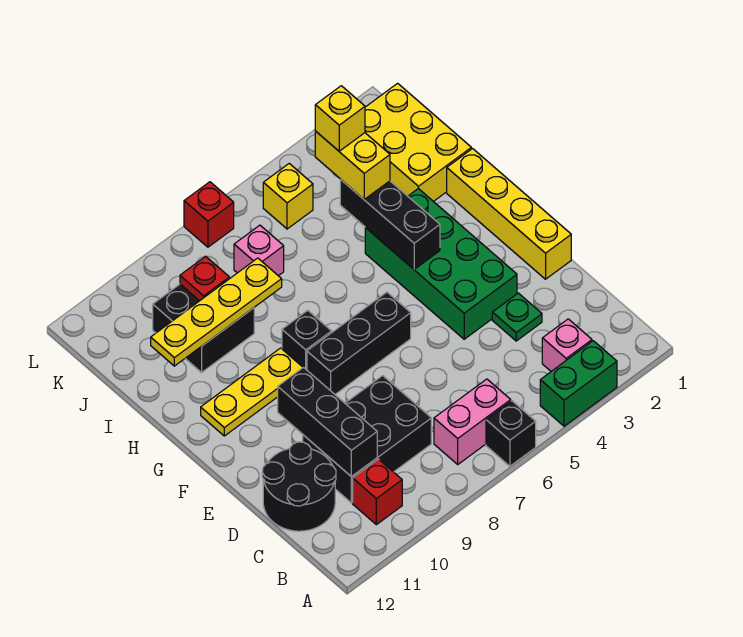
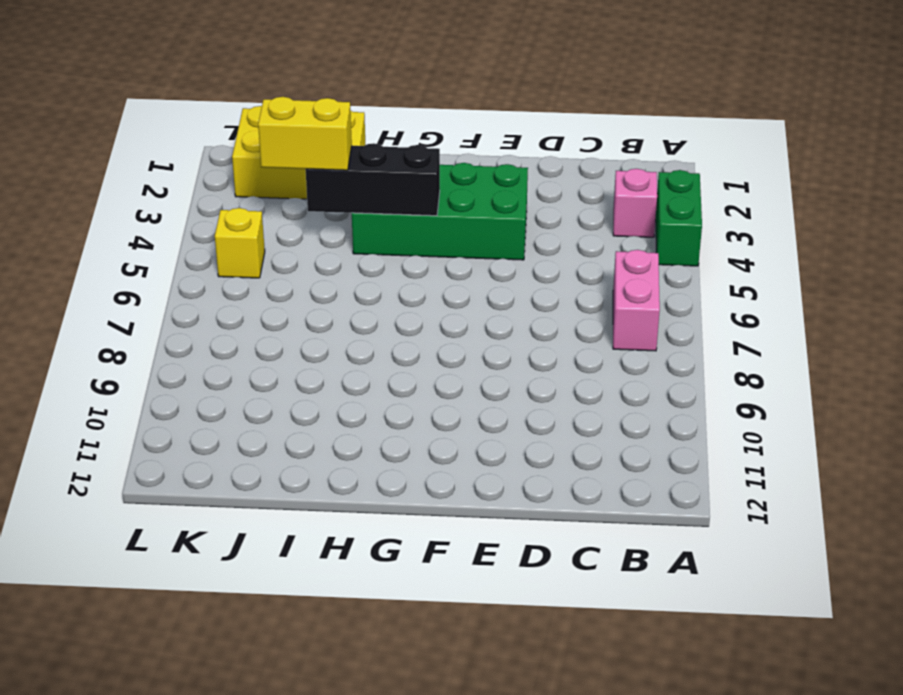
none -> black 1x1 brick [486,401,536,466]
none -> red 1x1 brick [353,459,402,525]
none -> black 2x3 brick [303,376,431,503]

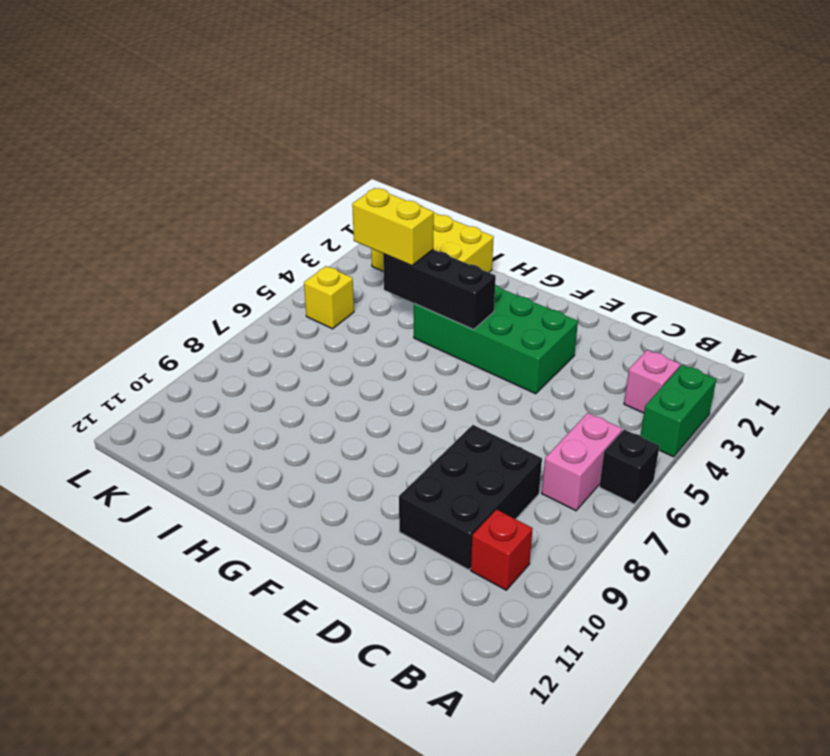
none -> black 2x2 round brick [262,442,336,531]
none -> green 1x1 plate [492,293,542,341]
none -> yellow 1x4 brick [447,149,571,279]

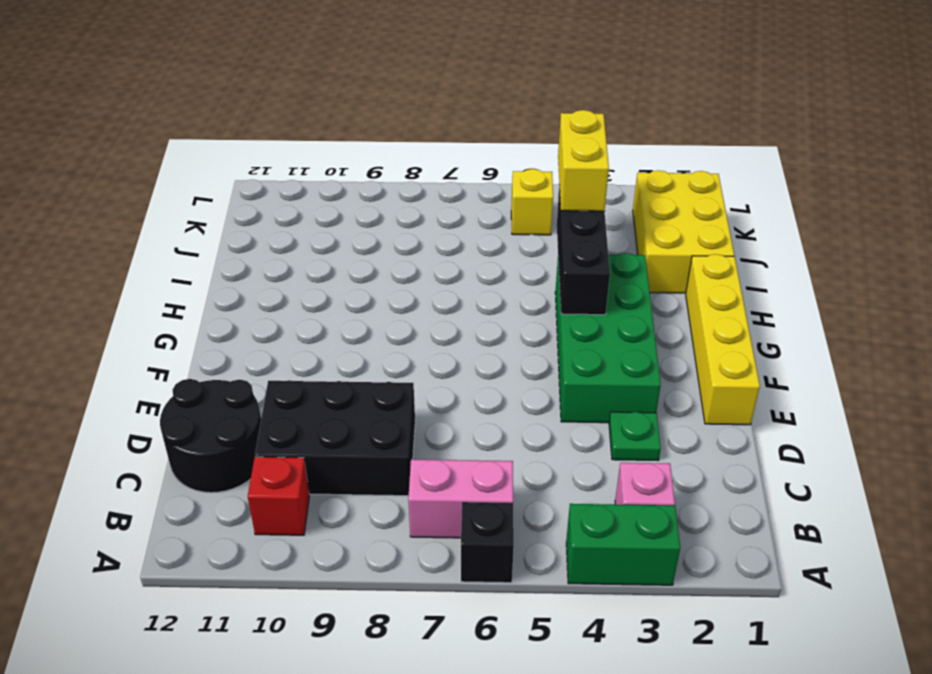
none -> black 1x3 brick [307,292,411,394]
none -> black 1x1 brick [282,310,332,370]
none -> yellow 1x3 plate [201,348,303,436]

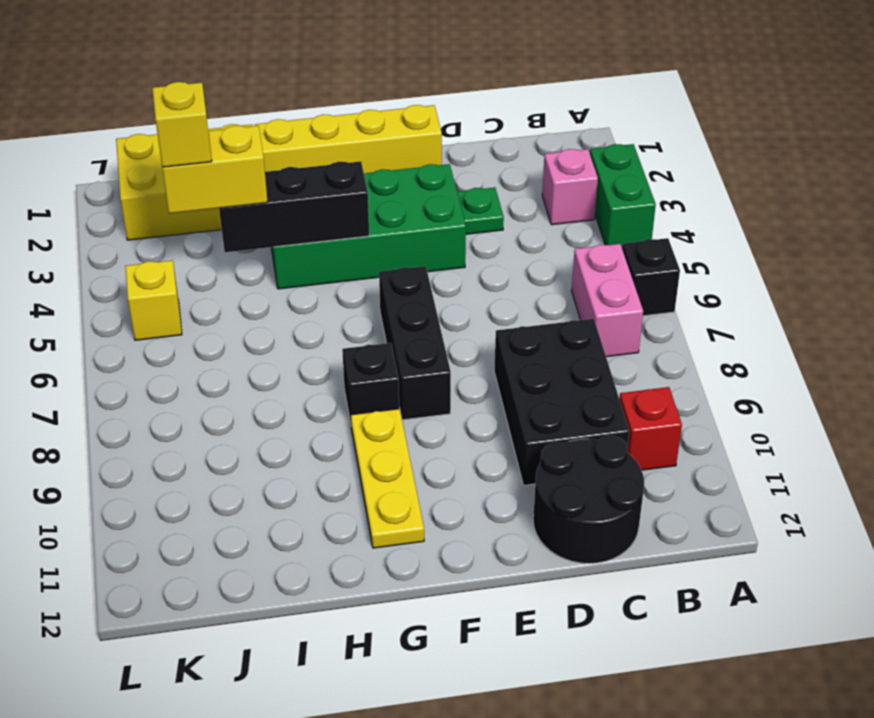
none -> black 2x2 brick [153,284,254,372]
none -> pink 1x1 brick [234,225,284,276]
none -> red 1x1 brick [184,182,234,247]

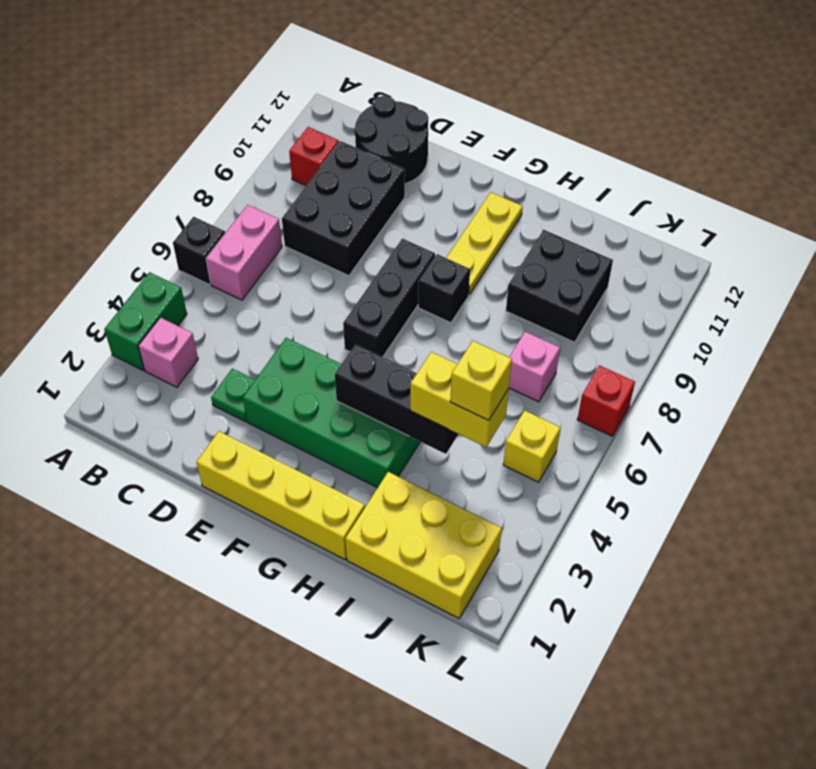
none -> black 1x3 brick [278,367,377,477]
none -> yellow 1x4 plate [151,258,282,366]
none -> red 1x1 plate [180,256,229,301]

